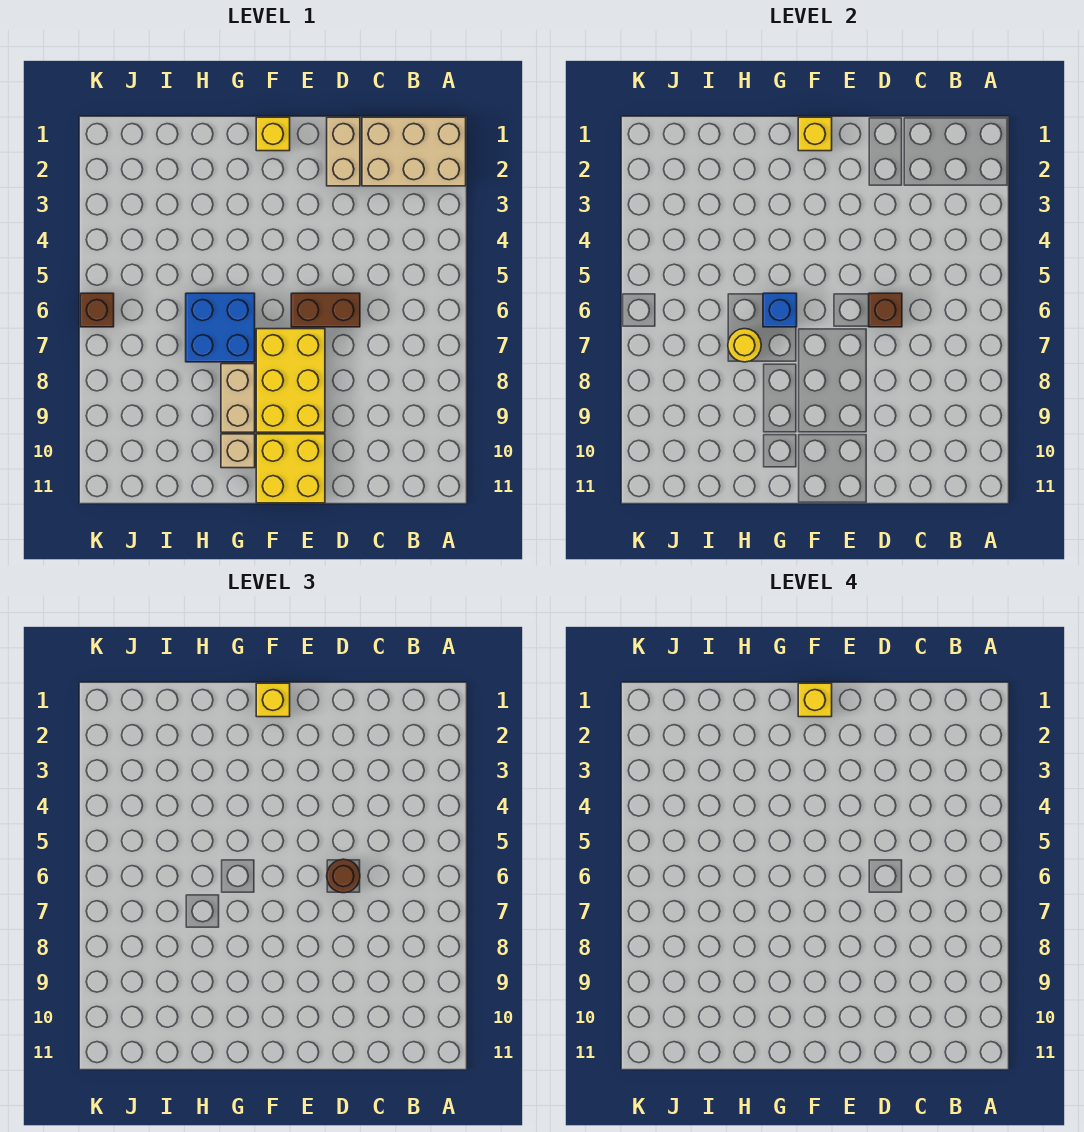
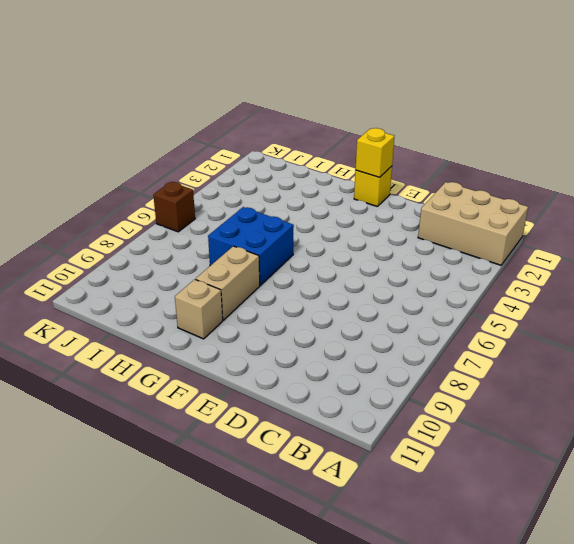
none -> tan 1x2 brick [327,117,360,186]
none -> brown 1x2 brick [291,293,360,327]
none -> yellow 2x3 brick [256,329,325,432]

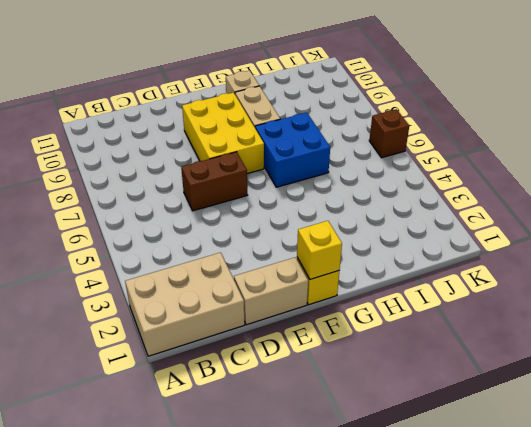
tan 1x2 brick [234,257,308,325] -> tan 1x2 brick turned to [327,117,360,186]
none -> yellow 2x2 brick [256,434,325,503]
none -> brown 1x1 brick [869,293,902,327]
none -> blue 1x1 brick [763,293,797,327]

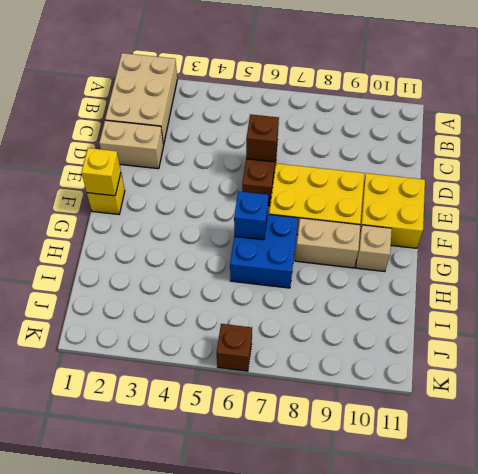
none -> yellow 1x1 round brick [728,329,761,362]
none -> brown 1x1 round brick [327,859,360,893]
none -> yellow 1x1 brick [256,683,290,717]

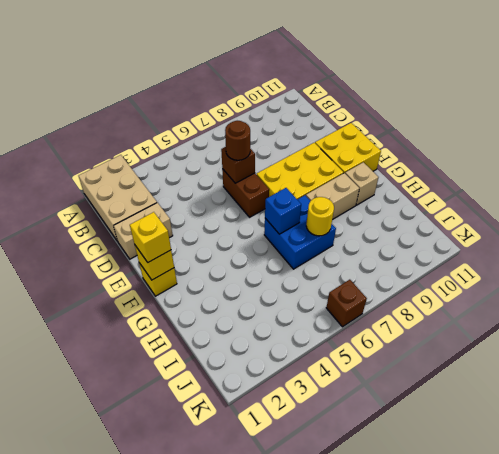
none -> yellow 1x1 brick [798,683,832,717]

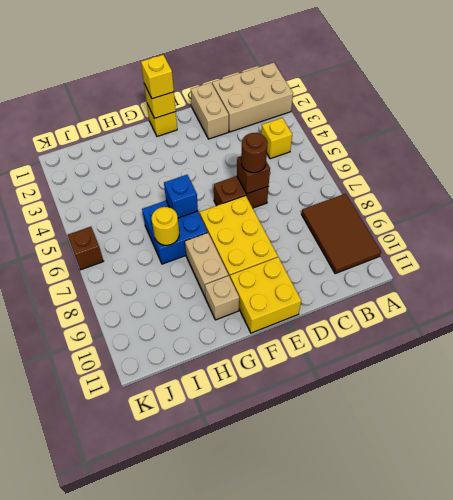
brown 2x3 tile [301,194,381,274] -> none
yellow 1x1 brick [261,118,292,159] -> yellow 1x1 brick moved to [798,683,832,717]

